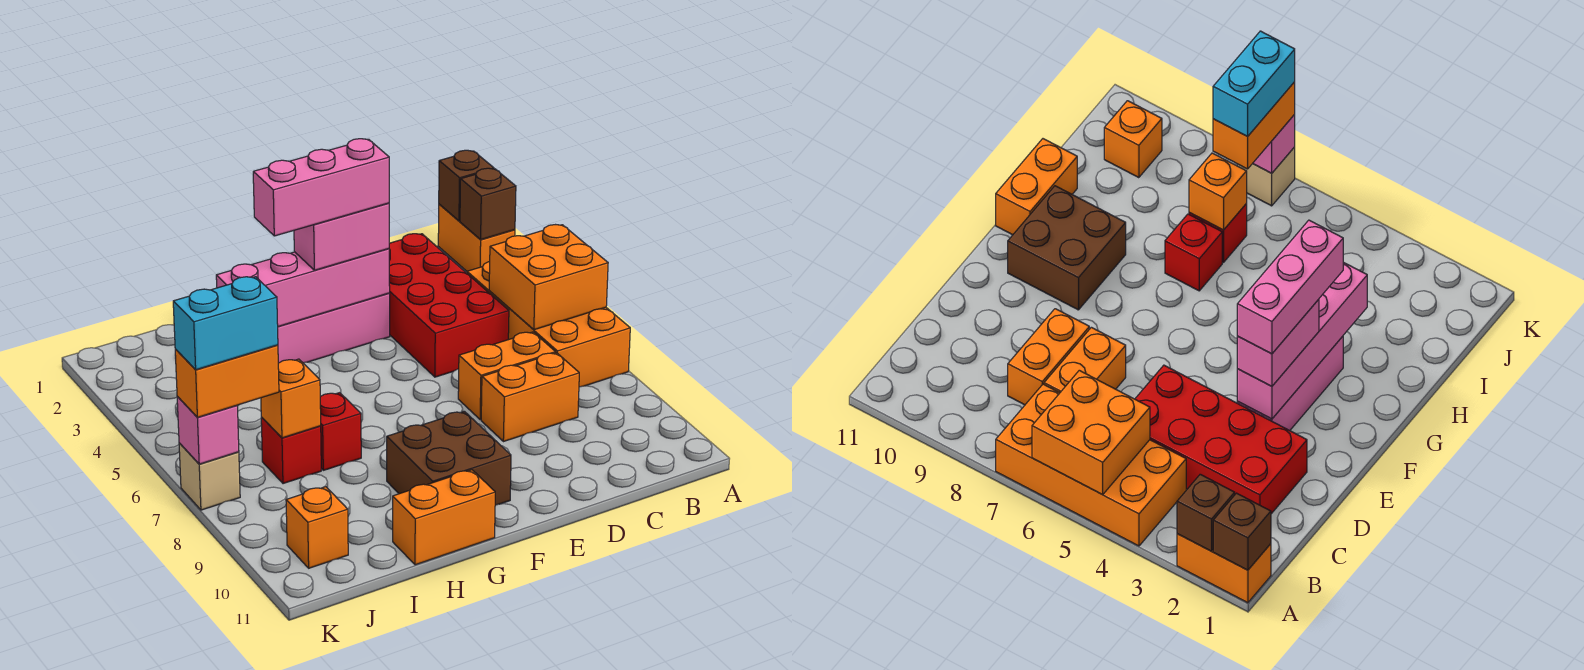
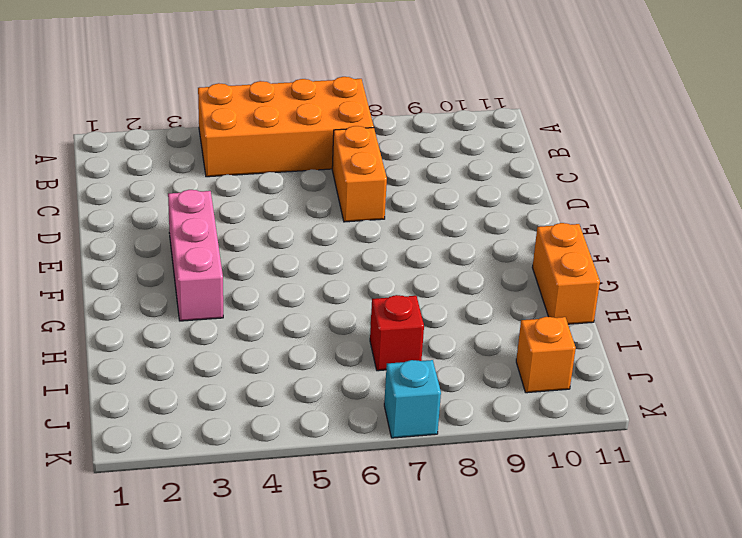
cyan 1x1 brick [384,360,441,438] -> tan 1x1 brick [179,443,240,510]
none -> orange 1x2 brick [438,204,515,271]
none -> red 2x4 brick [389,234,509,377]
none -> orange 1x2 brick [481,353,579,442]

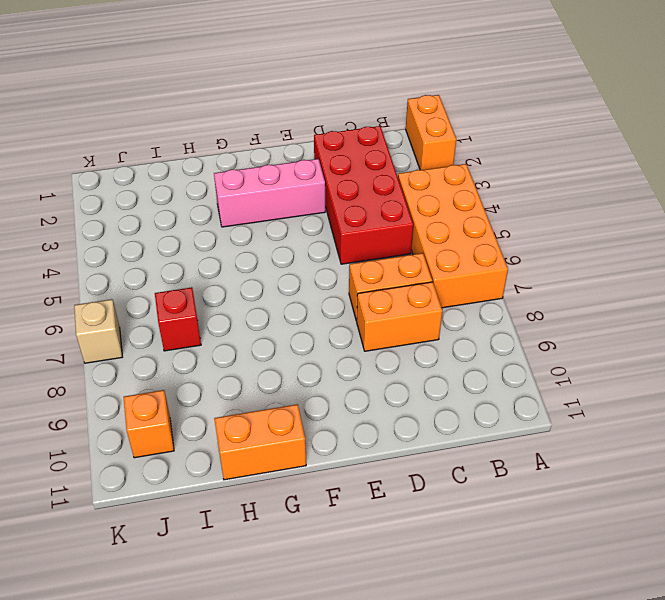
none -> brown 2x2 brick [387,411,511,505]
none -> red 1x1 brick [320,393,361,470]
none -> brown 1x1 brick [439,150,494,221]

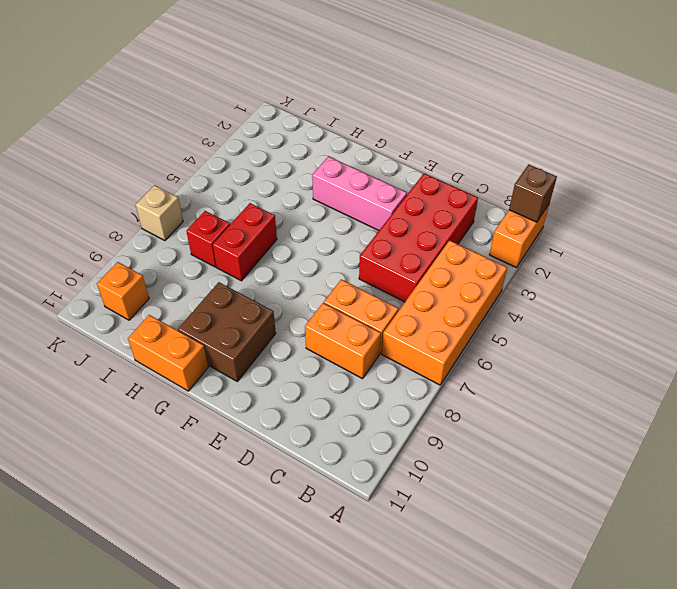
red 1x2 brick [213,203,277,281] -> red 1x1 brick [320,393,361,470]
none -> brown 1x1 brick [460,168,516,240]
none -> orange 2x2 brick [489,225,608,330]
none -> pink 1x4 brick [216,249,390,326]

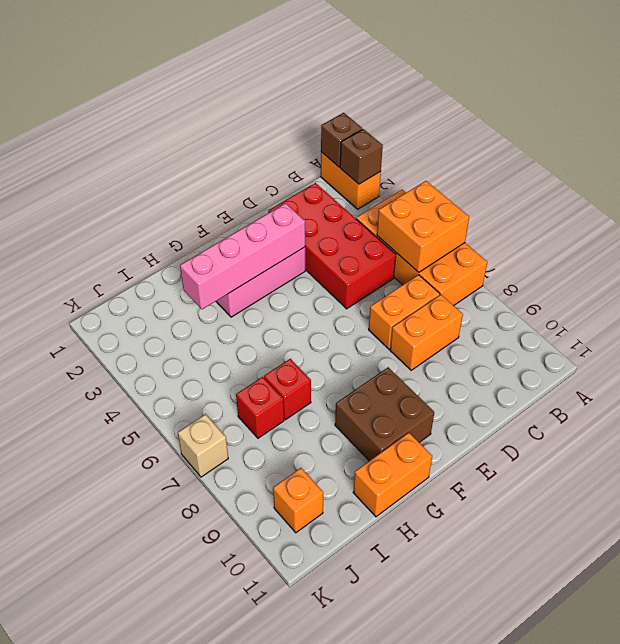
none -> orange 1x1 brick [261,359,321,438]
none -> pink 1x1 brick [177,397,239,464]
none -> pink 1x2 brick [294,203,389,270]

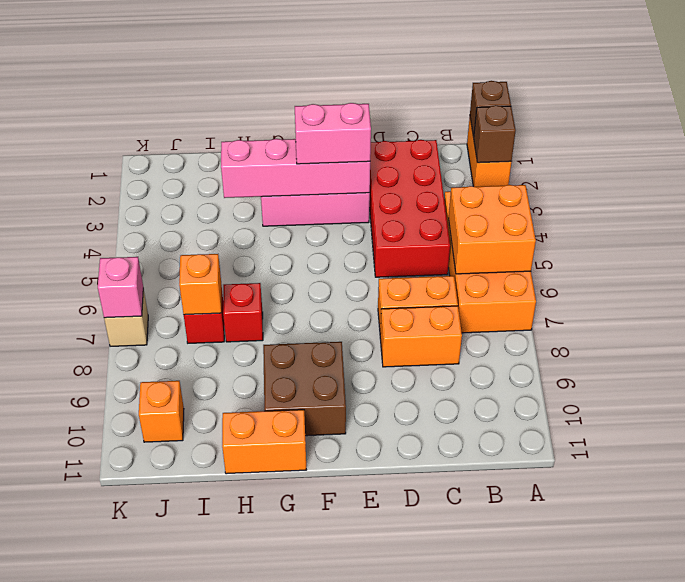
none -> orange 1x2 brick [175,345,279,417]
none -> pink 1x3 brick [253,139,389,236]
none -> cyan 1x2 brick [173,277,278,370]

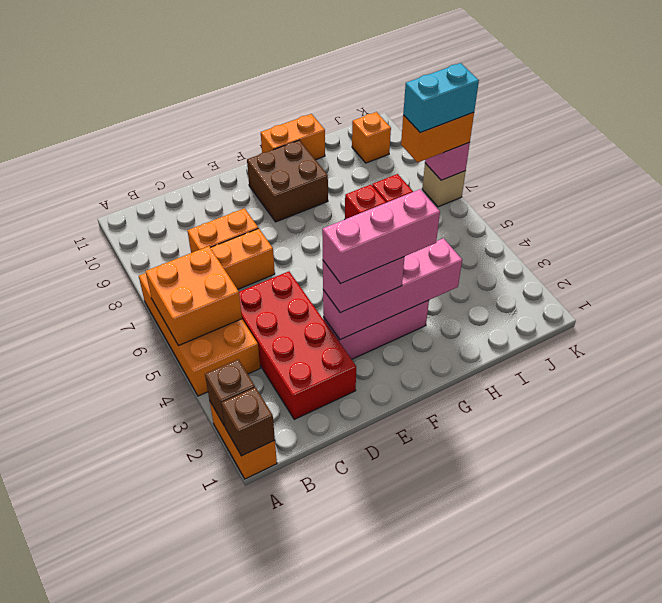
none -> orange 1x1 brick [261,359,321,438]

